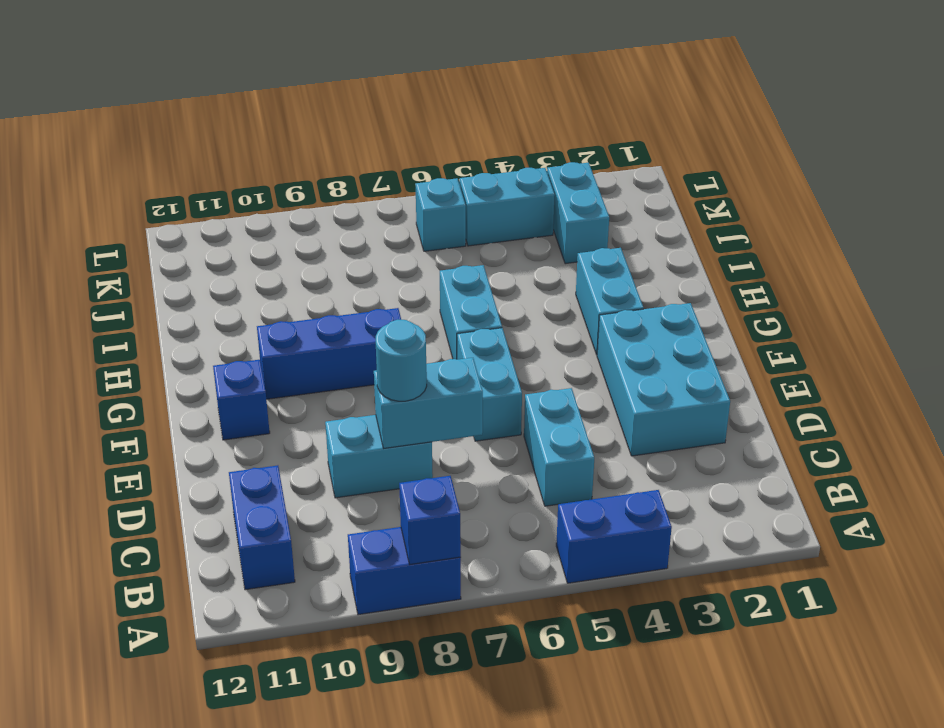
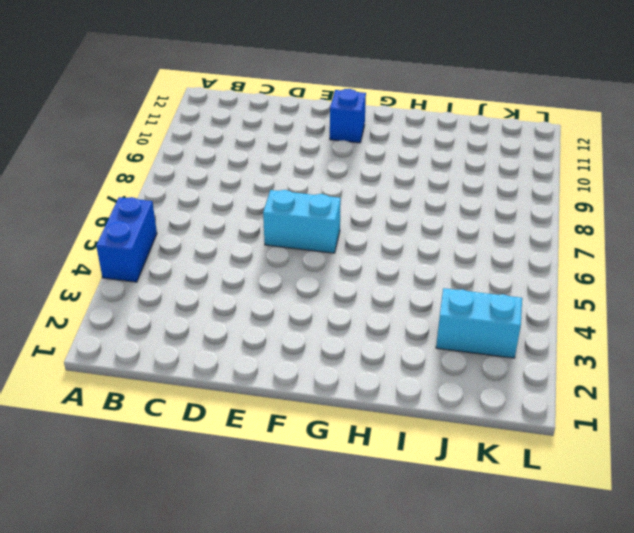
none -> blue 1x2 brick [348,527,461,615]
none -> blue 1x2 brick [229,465,295,590]
none -> cyan 1x2 brick [524,388,594,506]

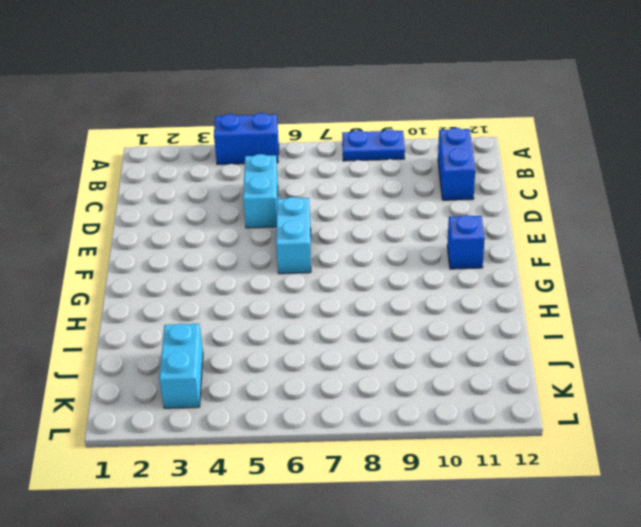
blue 1x2 plate [342,129,405,161] -> blue 1x2 brick [348,527,461,615]
none -> cyan 2x3 brick [597,303,730,456]
none -> cyan 1x2 brick [325,415,433,498]
none -> cyan 1x2 brick [576,248,644,355]

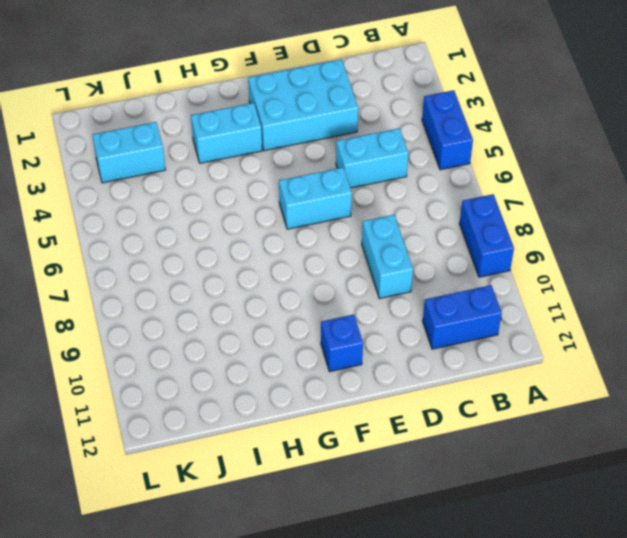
none -> cyan 1x2 brick [440,265,502,359]
none -> blue 1x3 brick [257,308,401,399]
none -> cyan 1x2 brick [460,168,555,246]

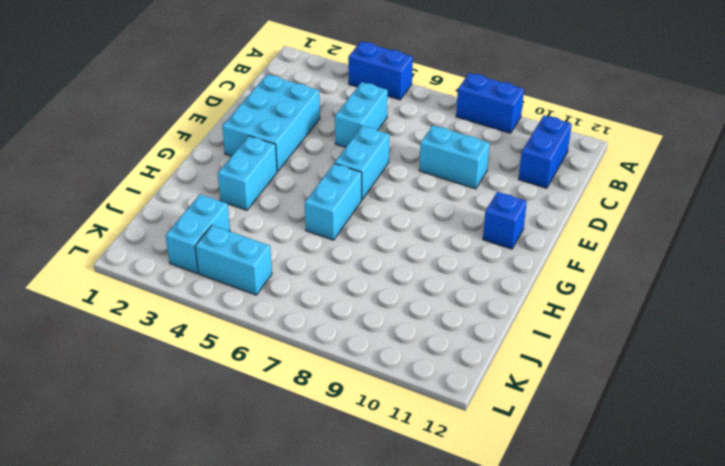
none -> blue 1x3 brick [257,308,401,399]
none -> cyan 1x1 brick [415,178,466,251]
none -> blue 1x1 brick [399,476,461,564]

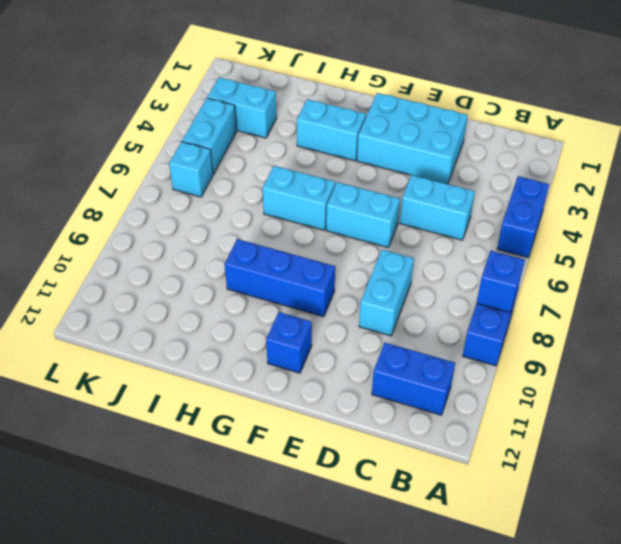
blue 1x3 brick [225,239,335,317] -> blue 1x3 brick turned to [257,308,401,399]
none -> cyan 1x2 brick [374,358,483,448]
none -> cyan 1x1 round brick [376,320,427,401]

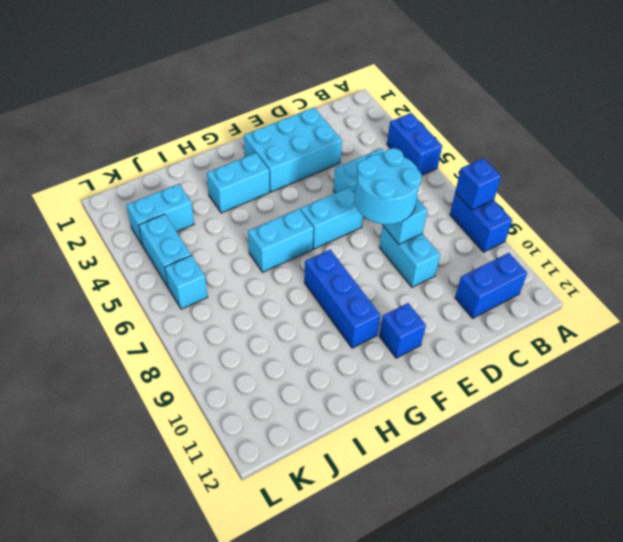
cyan 2x2 round brick [355,148,422,224] -> cyan 1x1 round brick [376,320,427,401]

